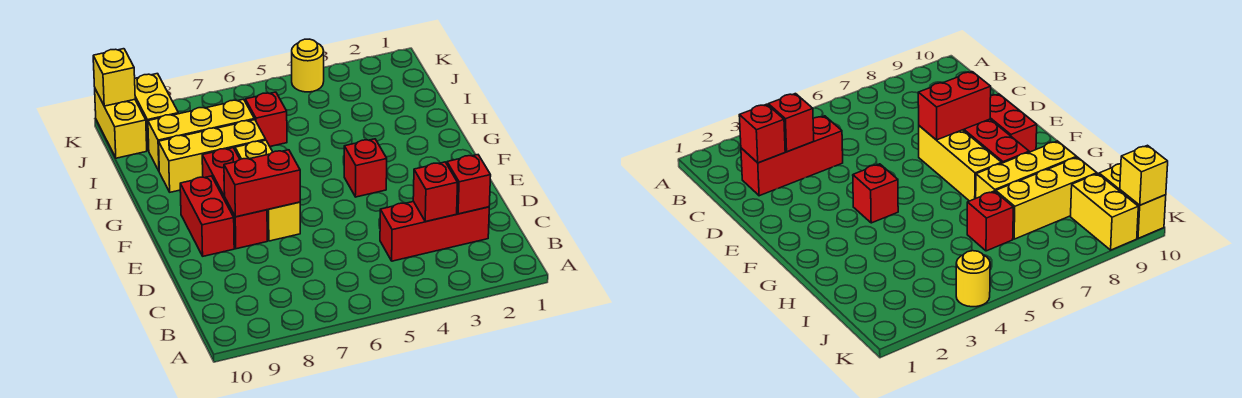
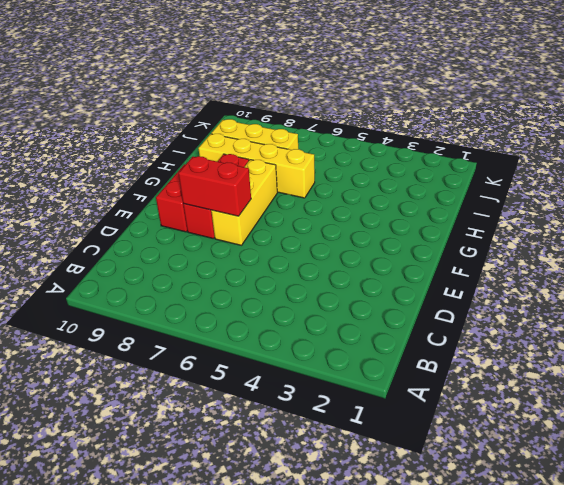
yellow 1x4 brick [198,134,315,198] -> yellow 1x3 brick [159,120,266,192]
none -> red 1x3 brick [380,202,489,261]
none -> red 1x1 brick [344,139,387,197]
none -> red 1x1 brick [245,92,287,146]

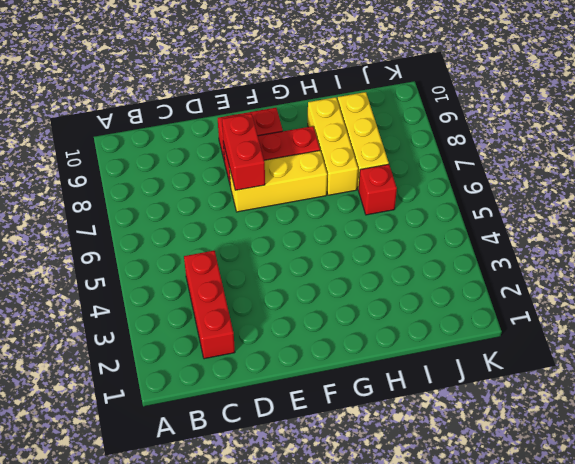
none -> red 1x1 brick [344,139,387,197]
none -> yellow 1x2 brick [135,74,178,151]
none -> yellow 1x2 brick [95,89,147,158]

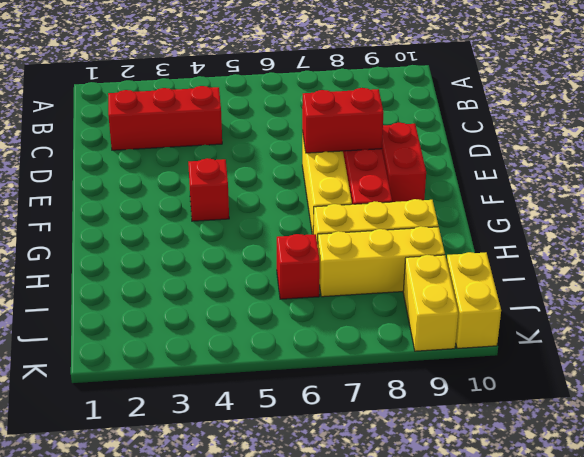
none -> yellow 1x1 round brick [292,39,324,92]
none -> red 1x1 brick [447,155,491,214]
none -> red 1x1 brick [413,162,458,222]

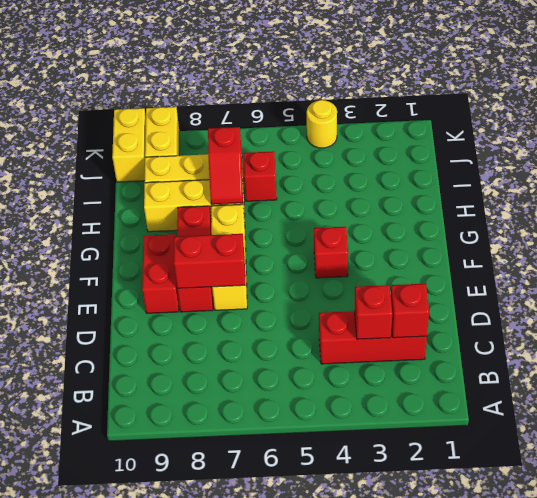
red 1x2 slope [208,127,243,204] -> none
none -> yellow 1x1 brick [93,49,135,106]

